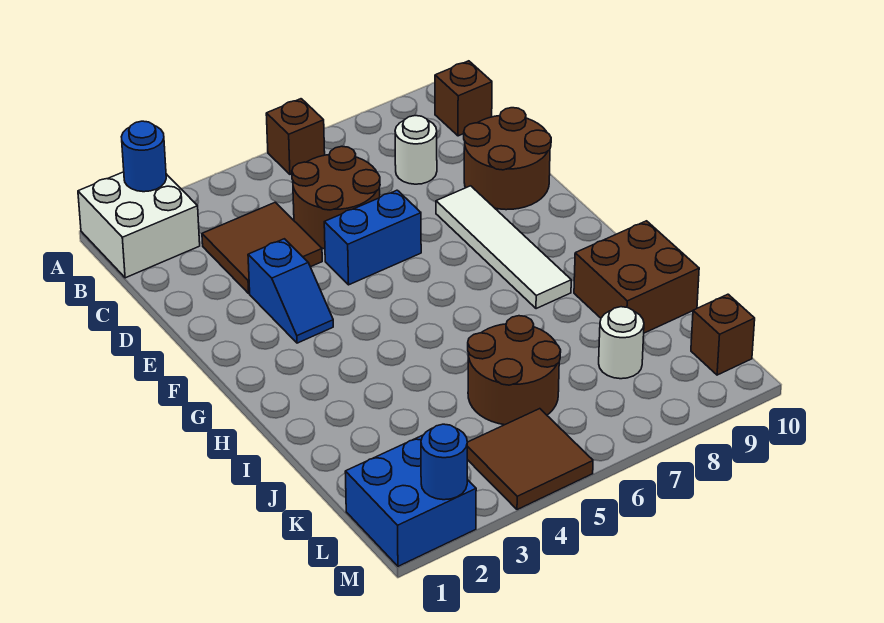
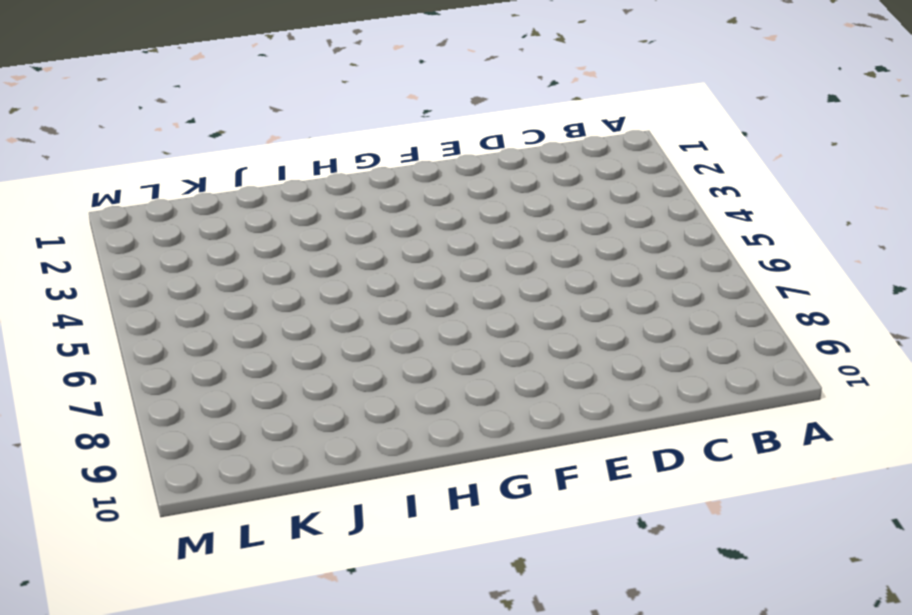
none -> white 2x2 brick [78,172,200,278]
none -> brown 1x1 brick [266,99,325,174]
none -> brown 1x1 brick [435,61,492,136]

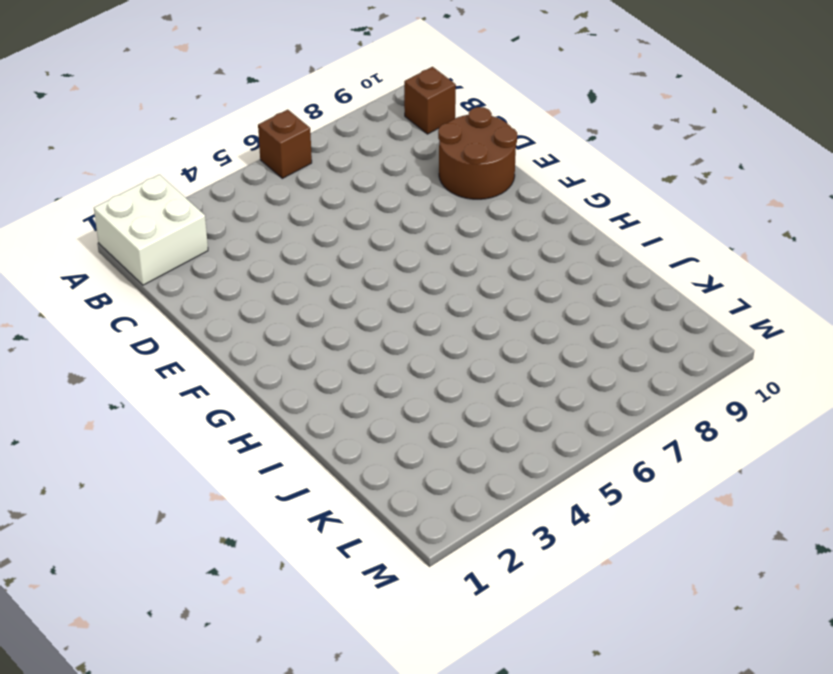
none -> brown 2x2 tile [202,202,322,293]
none -> brown 2x2 round brick [292,146,380,249]
none -> white 1x1 round brick [395,116,437,184]

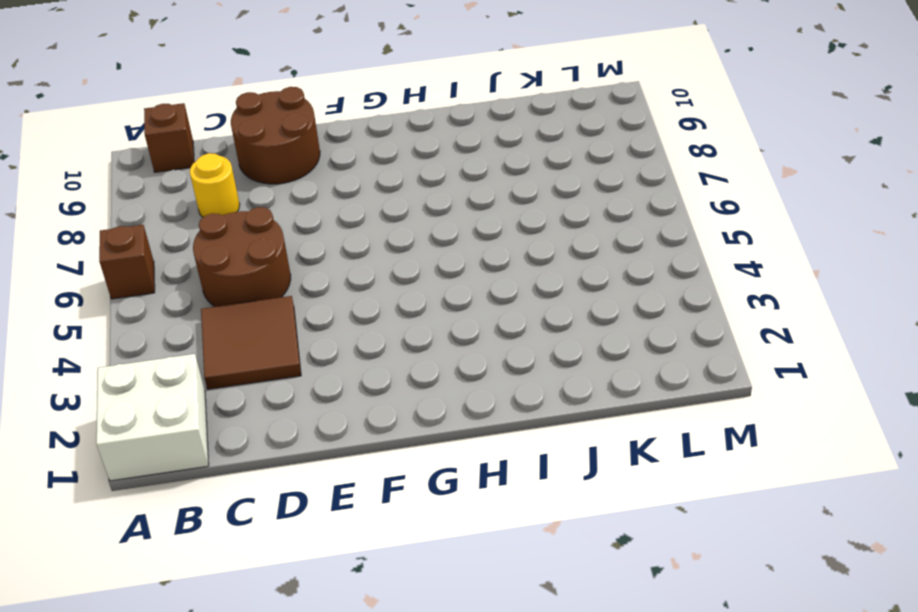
yellow 1x1 round brick [190,153,240,217] -> white 1x1 round brick [395,116,437,184]
none -> blue 1x2 slope [248,239,333,343]
none -> blue 1x2 brick [324,190,421,285]
none -> white 1x4 tile [436,186,571,309]

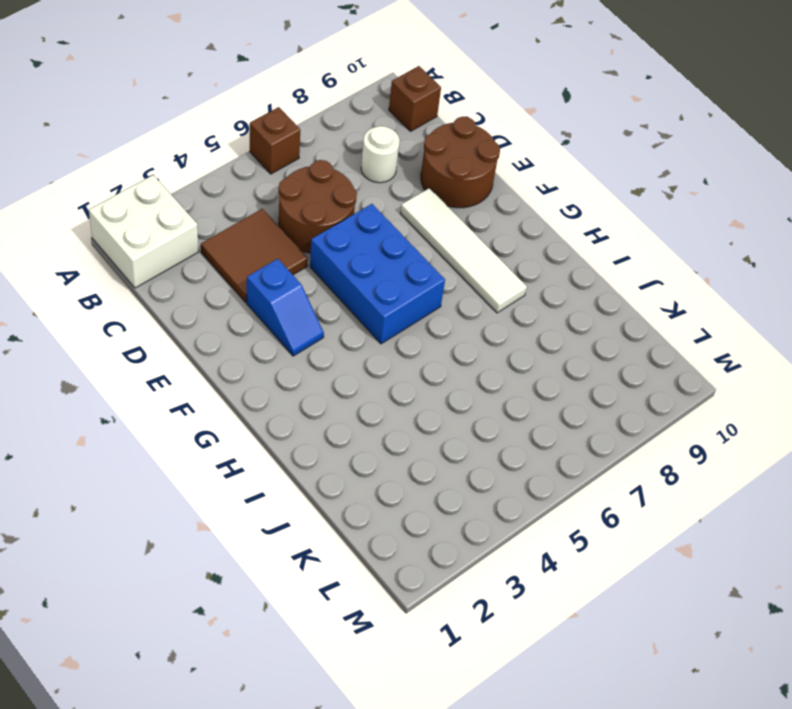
blue 2x3 brick [310,204,445,344] -> blue 1x2 brick [324,190,421,285]
none -> brown 2x2 brick [574,221,699,333]
none -> brown 2x2 round brick [468,316,561,425]
none -> white 1x1 round brick [599,307,644,379]

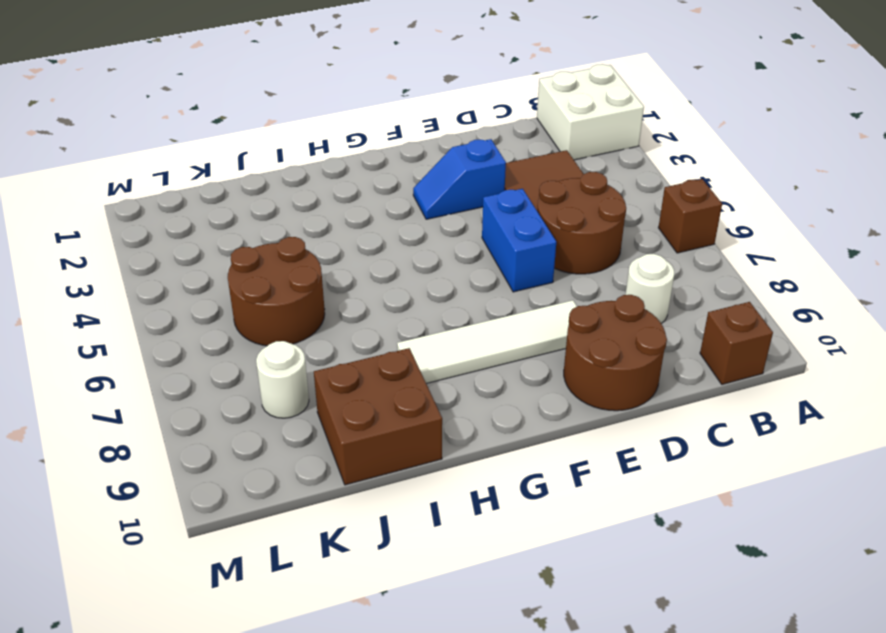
none -> blue 2x2 brick [345,435,476,566]
none -> brown 2x2 tile [467,409,593,510]
none -> brown 1x1 brick [691,294,755,375]

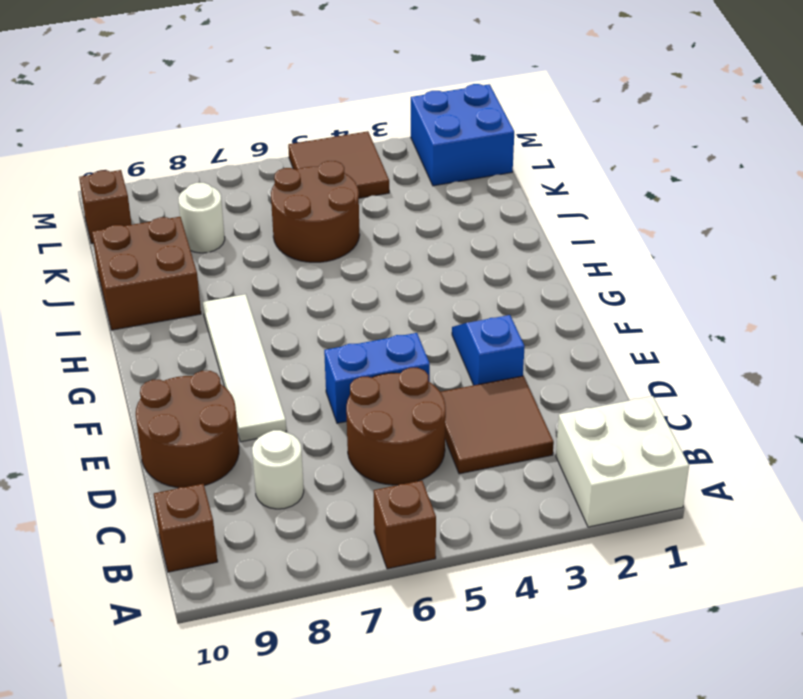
none -> blue 1x1 round brick [121,121,166,192]
none -> blue 1x1 round brick [421,424,467,500]

